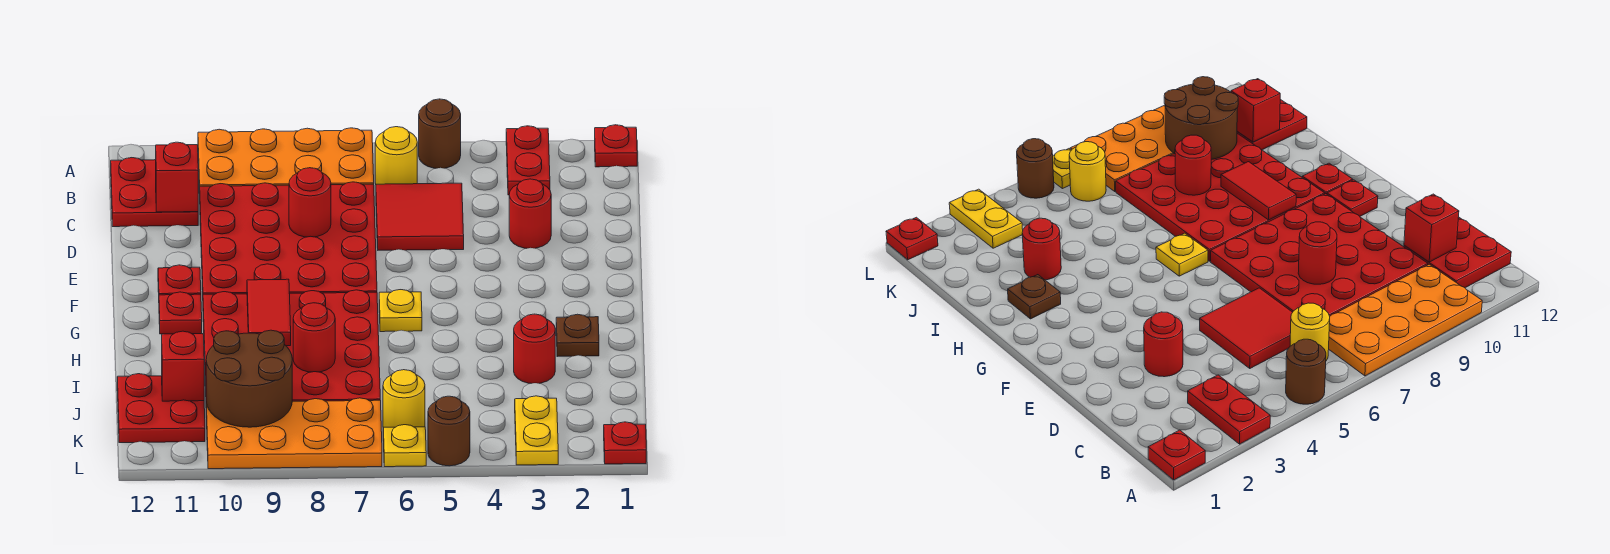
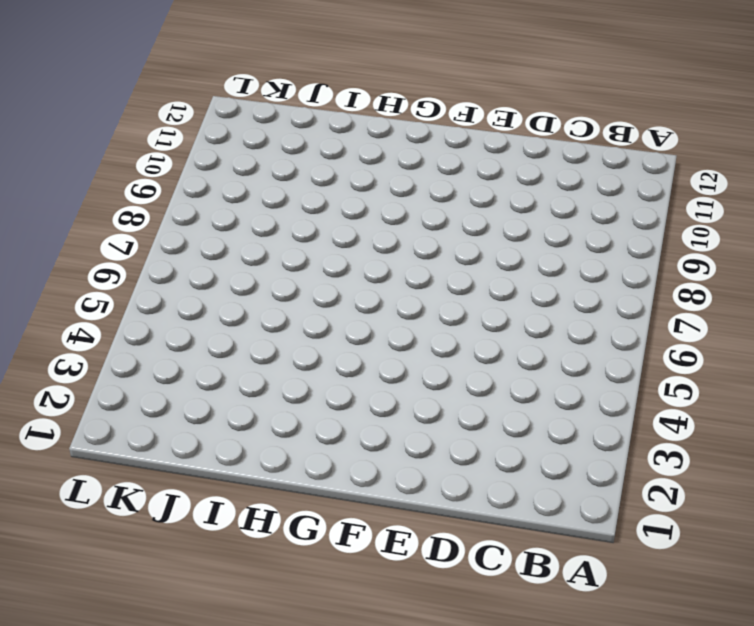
none -> red 1x1 plate [595,125,637,167]
none -> red 1x2 plate [506,126,550,195]
none -> brown 1x1 round brick [419,99,461,168]

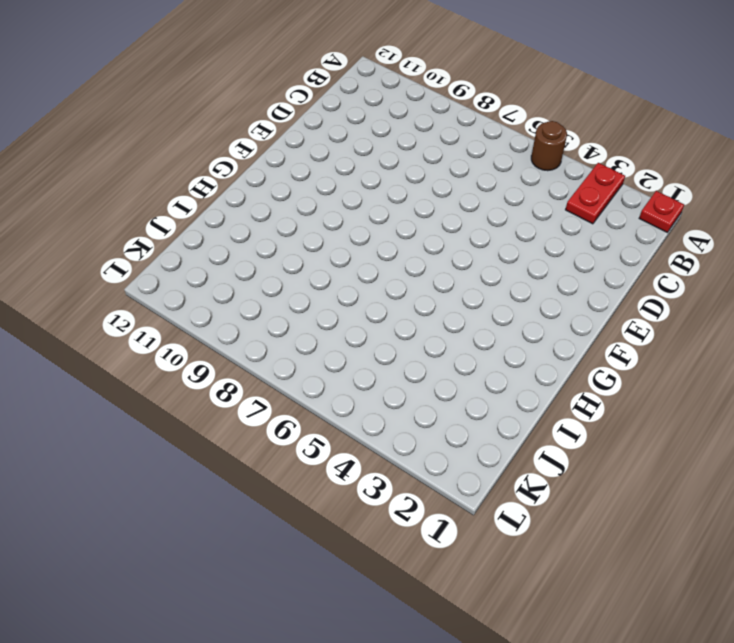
none -> orange 2x4 plate [198,128,374,193]
none -> yellow 1x1 round brick [375,127,417,184]
none -> red 2x2 plate [111,158,198,227]

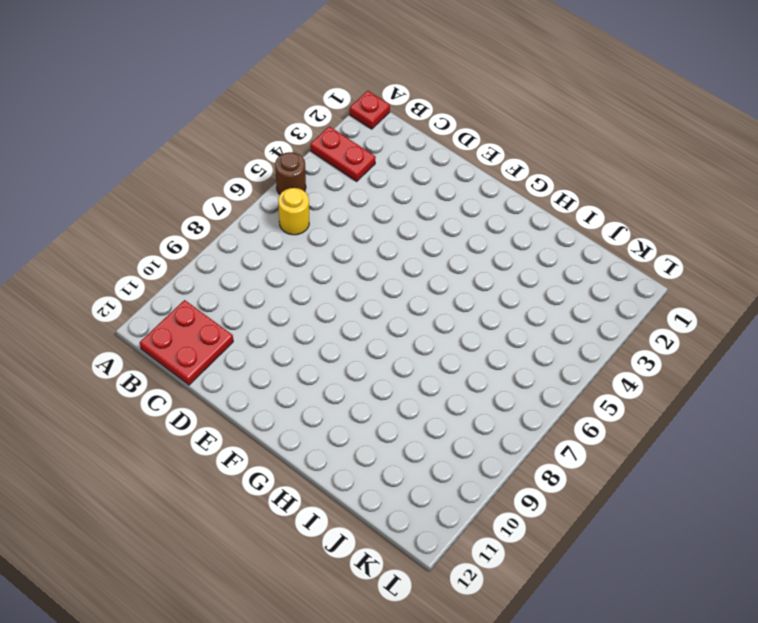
none -> orange 2x4 plate [198,128,374,193]
none -> red 2x2 tile [376,183,464,250]
none -> red 4x4 plate [200,182,377,294]

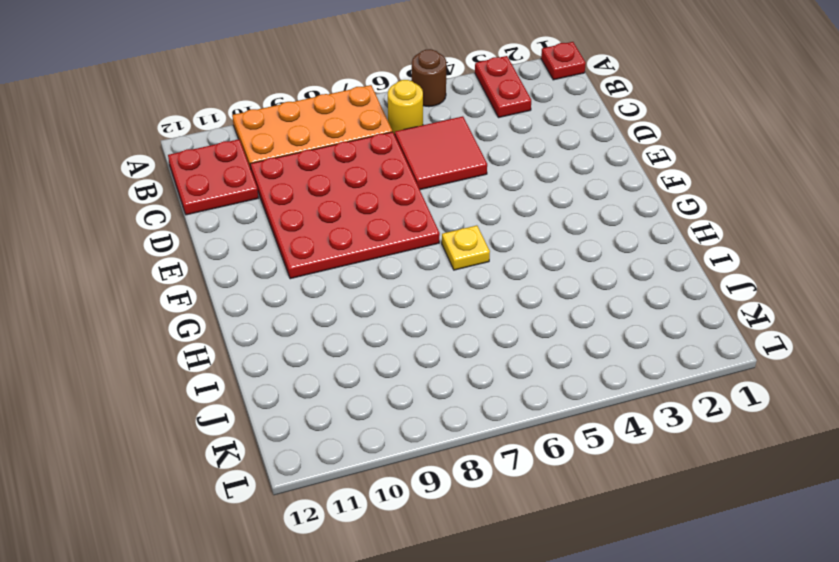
none -> red 1x1 round brick [509,179,551,248]
none -> red 1x1 plate [158,265,201,295]
none -> red 4x4 plate [203,290,380,401]

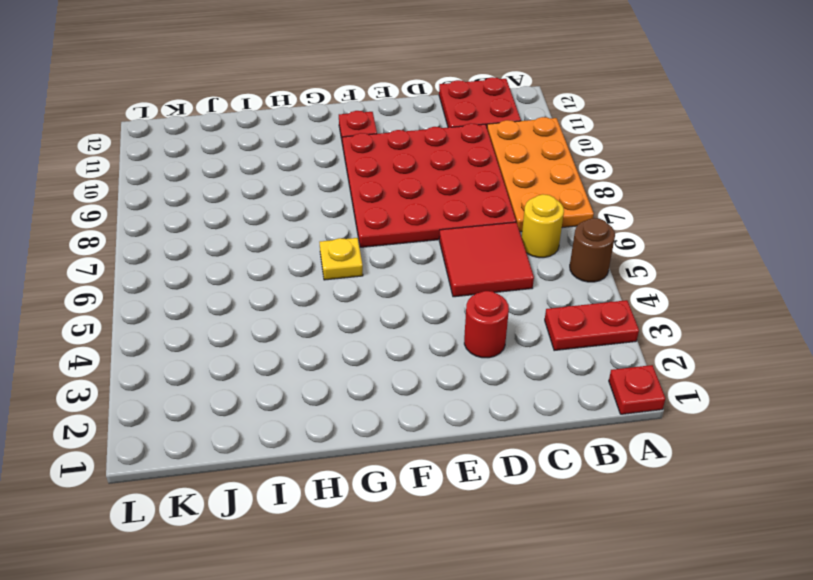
none -> red 4x4 plate [203,290,380,401]
none -> red 1x1 plate [159,292,202,334]
none -> brown 1x1 plate [556,314,599,357]

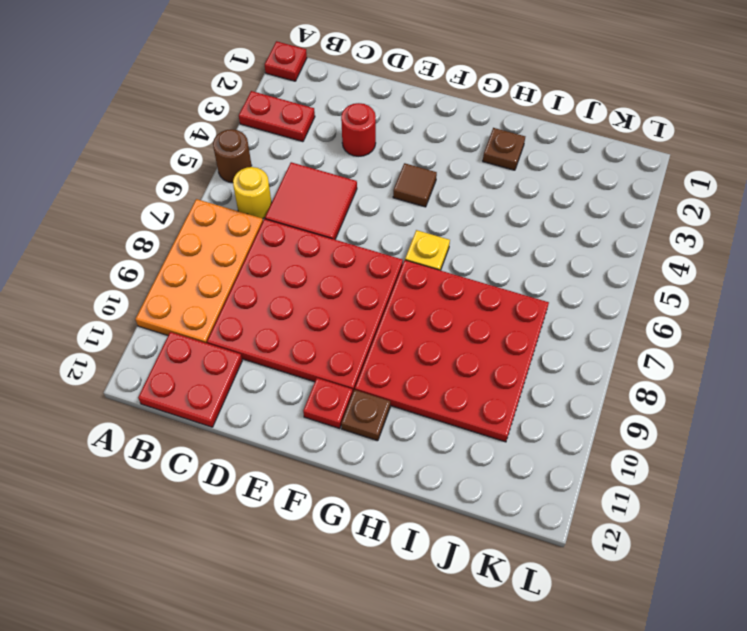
brown 1x1 tile [393,163,437,207] -> none
brown 1x1 plate [341,390,390,441] -> red 1x1 plate [159,292,202,334]
none -> red 1x1 round brick [514,314,555,384]
none -> red 2x2 plate [117,374,205,443]
none -> yellow 1x2 plate [515,396,558,465]

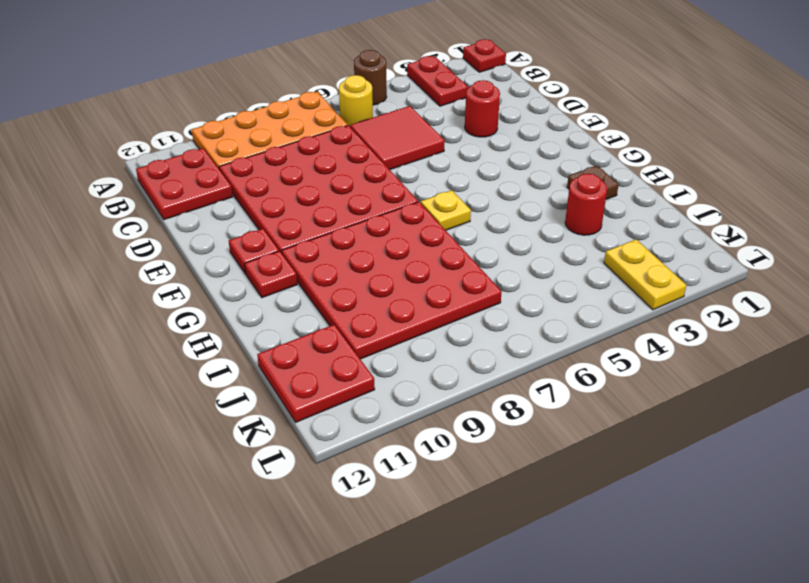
none -> yellow 1x1 round brick [383,370,425,427]
none -> orange 2x4 plate [206,398,382,469]
none -> red 1x1 plate [604,422,646,464]

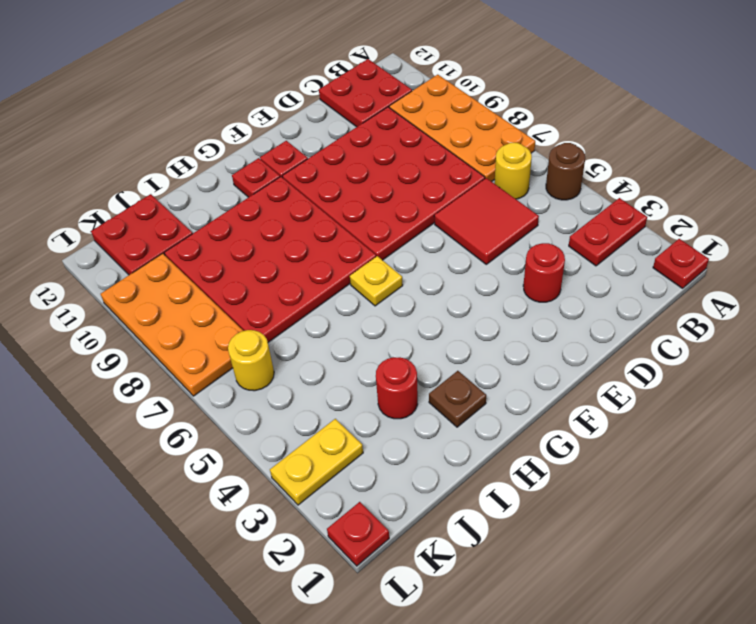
none -> brown 1x1 round brick [428,396,470,466]
none -> yellow 1x1 plate [383,425,426,467]
none -> red 1x1 brick [156,142,198,212]

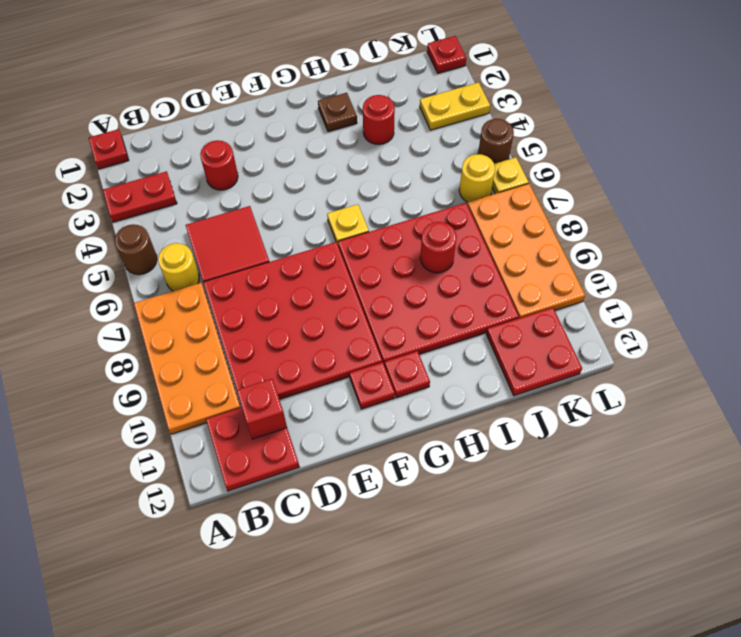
none -> red 1x1 round brick [289,168,331,237]
none -> red 1x2 tile [247,279,291,346]
none -> brown 2x2 round brick [206,330,292,427]

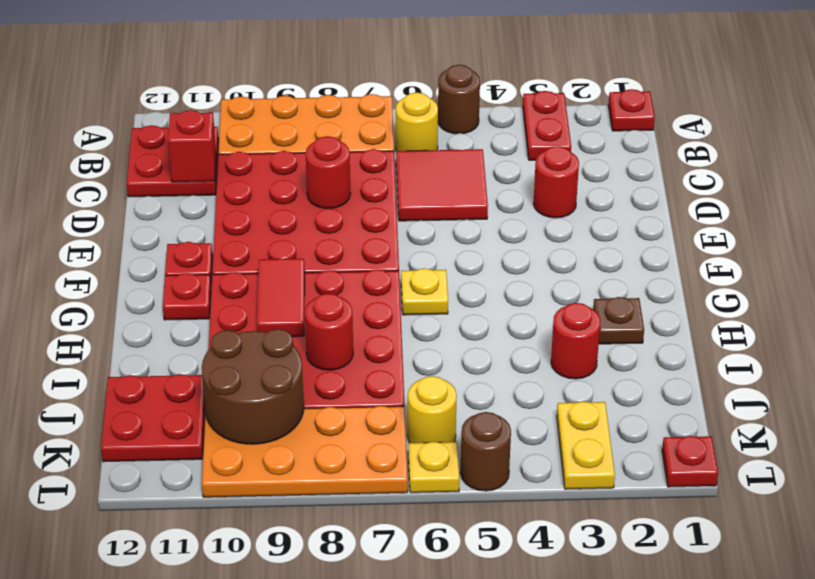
none -> red 1x1 brick [162,331,204,401]

